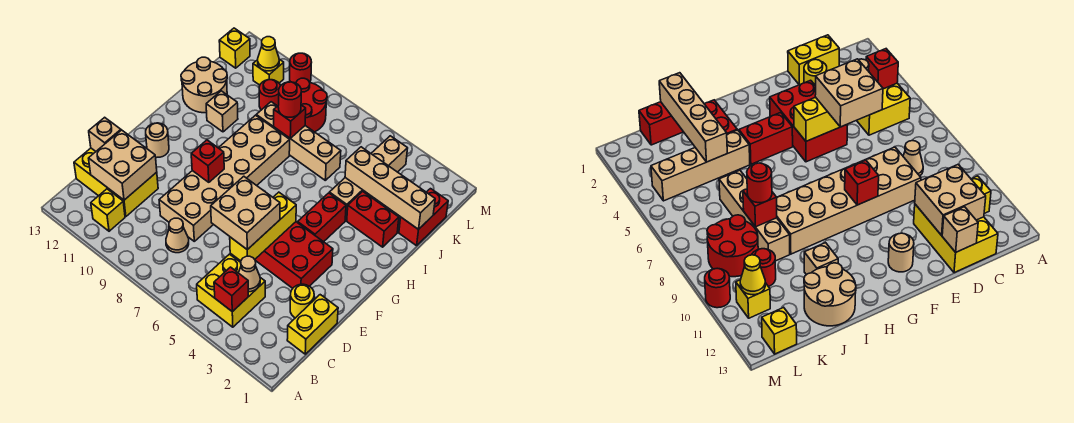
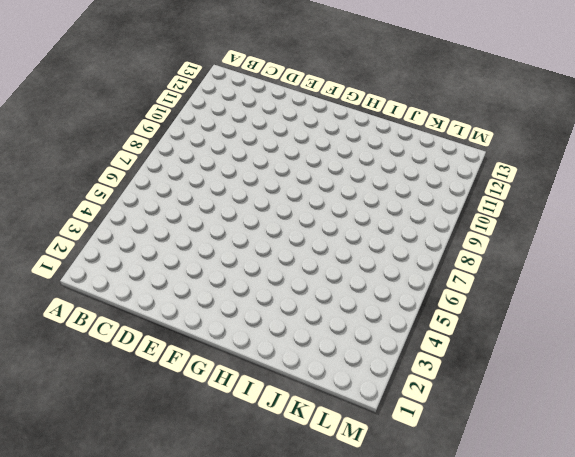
none -> yellow 2x2 brick [197,254,265,327]
none -> yellow 1x1 brick [91,189,125,231]
none -> yellow 1x2 brick [287,295,338,354]
none -> tan 1x1 cone [166,218,189,253]

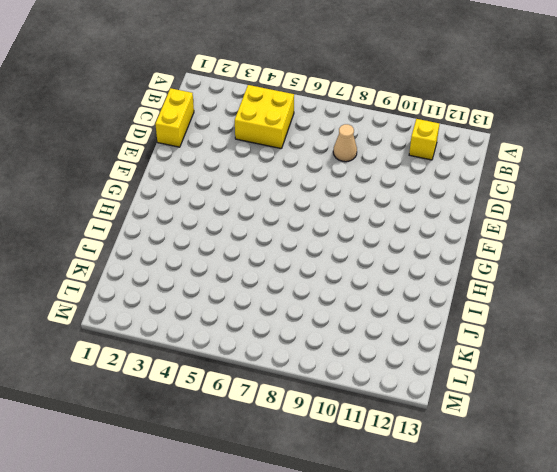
none -> yellow 2x3 brick [74,148,158,217]
none -> yellow 1x1 round brick [290,284,314,318]
none -> tan 2x6 brick [159,115,290,241]
none -> red 2x3 brick [255,222,333,288]

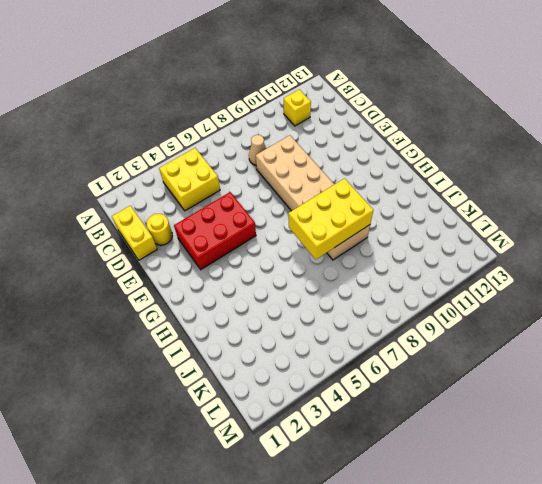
yellow 2x3 brick [288,179,373,259] -> yellow 2x3 brick moved to [74,148,158,217]
none -> tan 1x1 round brick [146,123,169,158]
none -> red 1x2 brick [298,193,346,242]
none -> red 1x2 brick [347,191,399,247]
none -> tan 1x4 brick [329,136,408,221]

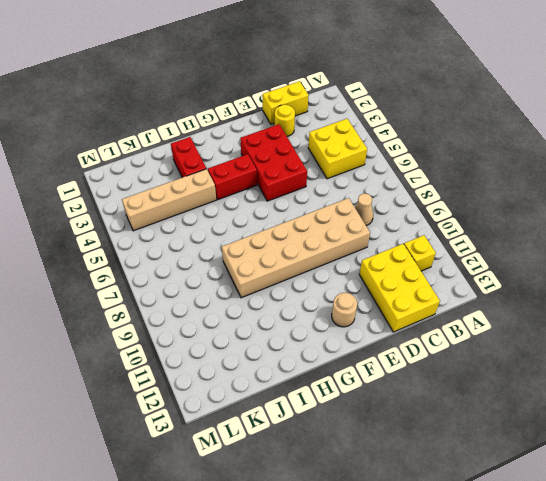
none -> tan 1x1 brick [206,91,238,132]
none -> tan 2x2 round brick [181,57,227,113]
none -> red 1x2 brick [399,189,448,246]
none -> tan 1x4 brick [256,102,341,180]

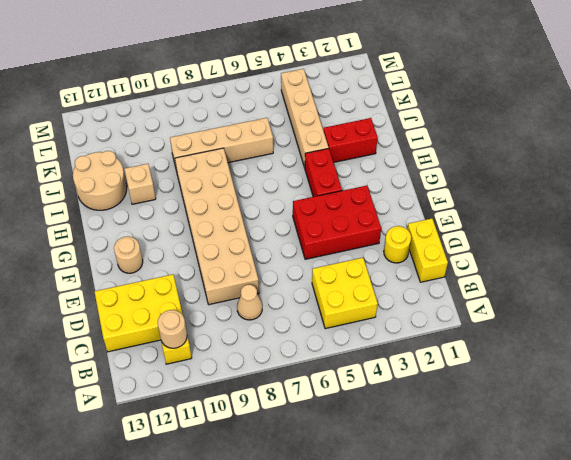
tan 1x1 round brick [158,310,187,348] -> none
none -> red 1x2 brick [399,189,448,246]
none -> red 2x2 round brick [296,78,327,132]
none -> red 1x1 round brick [259,80,281,110]
none -> yellow 1x1 brick [253,59,284,85]

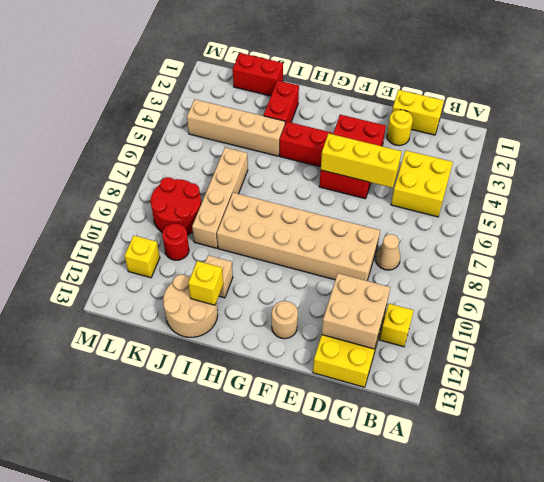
yellow 1x1 brick [188,261,223,305] -> yellow 1x1 brick moved to [219,28,250,68]
none -> red 1x1 round brick [290,53,312,83]
none -> red 1x1 brick [214,267,249,312]
none -> tan 1x1 cone [239,256,260,292]
none -> tan 1x1 brick [89,117,121,151]

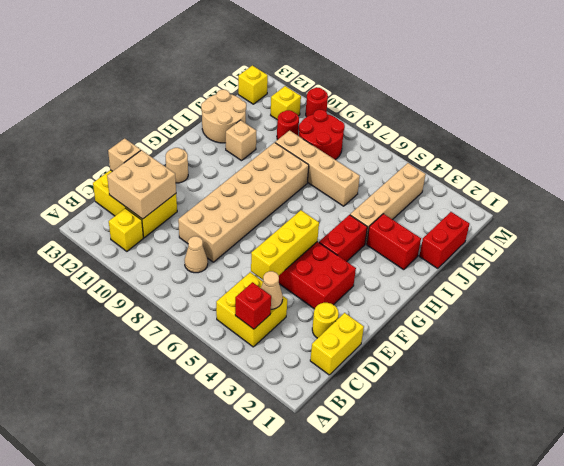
none -> red 1x1 brick [191,140,224,182]
none -> tan 1x4 brick [345,147,435,229]
none -> red 1x1 brick [274,105,306,139]
none -> yellow 1x1 cone [258,37,279,71]

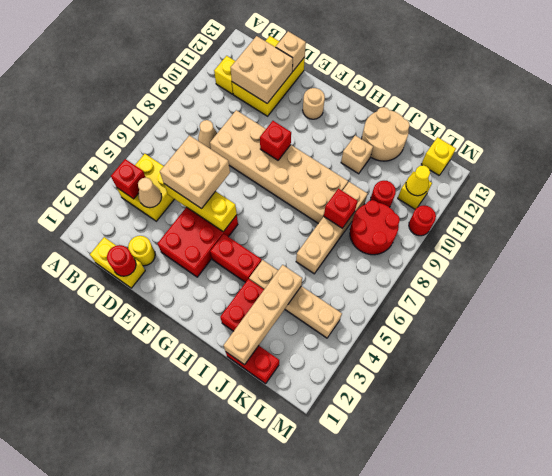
red 1x1 round brick [107,245,136,276] -> red 1x1 round brick moved to [278,82,301,117]

